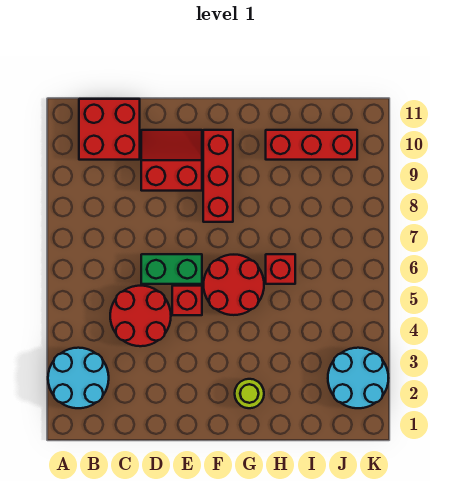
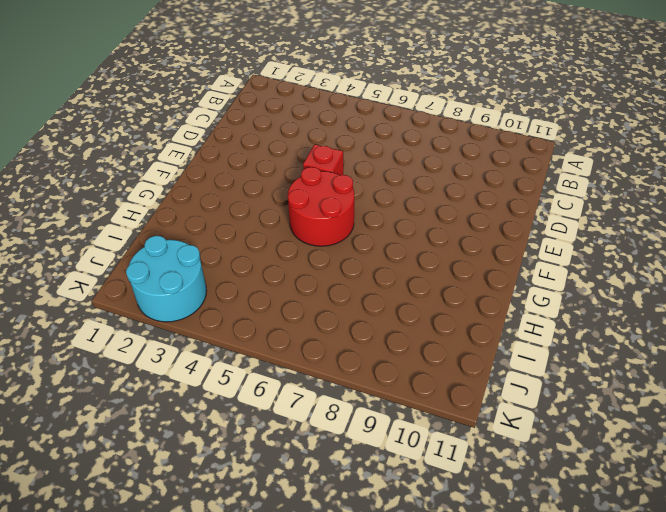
none -> cyan 2x2 round brick [48,348,109,408]
none -> red 2x2 brick [79,99,140,160]
none -> red 2x2 round brick [110,286,171,346]

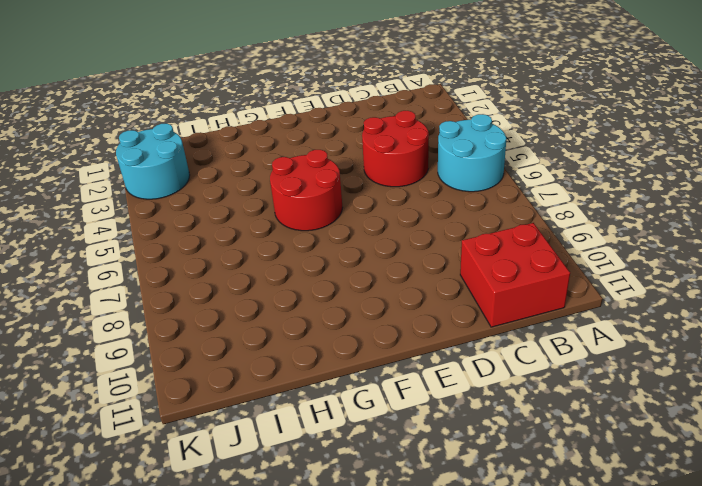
cyan 2x2 round brick [438,114,506,192] -> cyan 2x2 round brick moved to [48,348,109,408]
none -> green 1x2 brick [141,254,202,284]
none -> red 2x2 slope [141,130,202,191]
none -> red 1x1 brick [172,286,202,315]

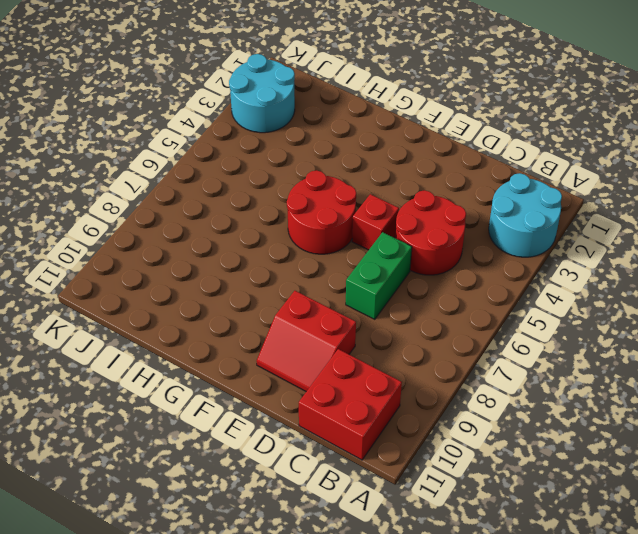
green 1x2 brick [346,232,412,319] -> green 1x2 brick turned to [141,254,202,284]
none -> red 1x3 brick [203,130,233,222]
none -> lime 1x1 round brick [235,379,264,408]
none -> red 1x1 brick [266,254,295,284]

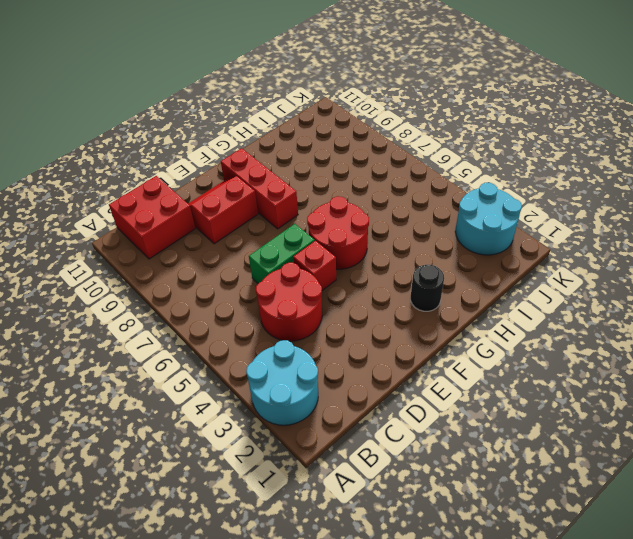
black 1x1 round brick [411,265,444,311] -> lime 1x1 round brick [235,379,264,408]
none -> red 1x1 brick [266,254,295,284]
none -> red 1x3 brick [266,130,357,160]

